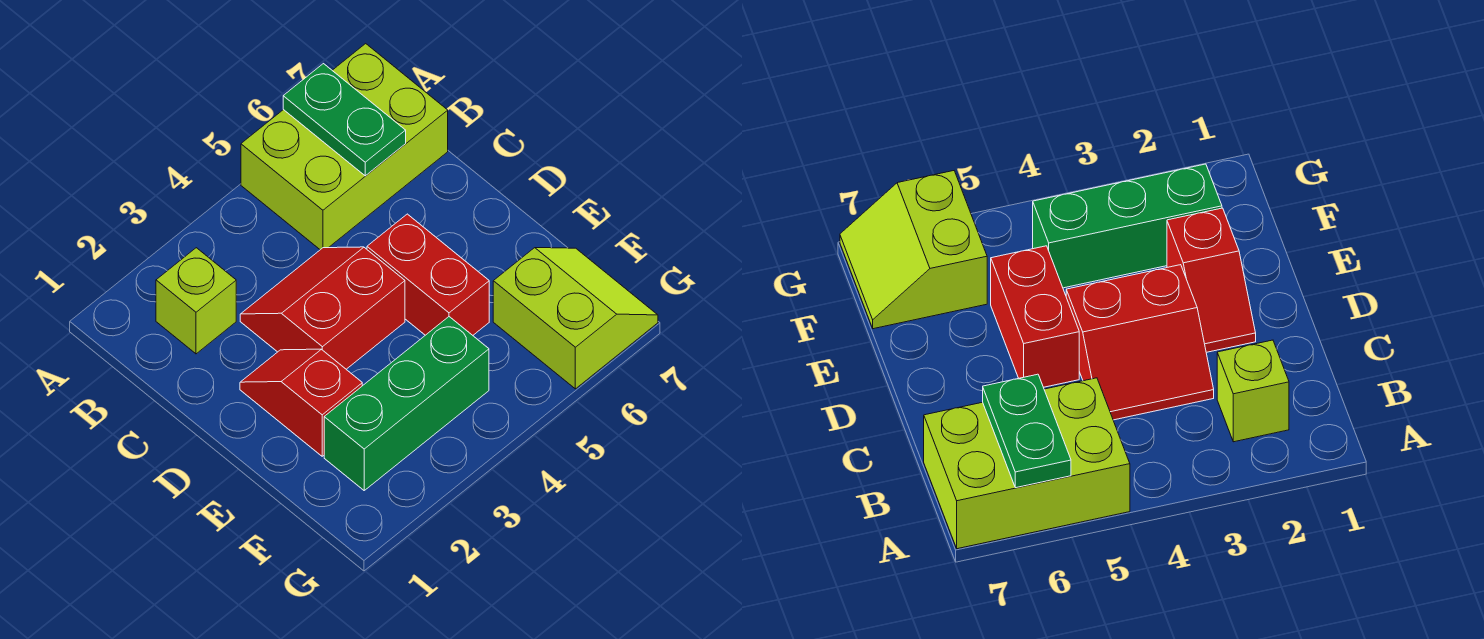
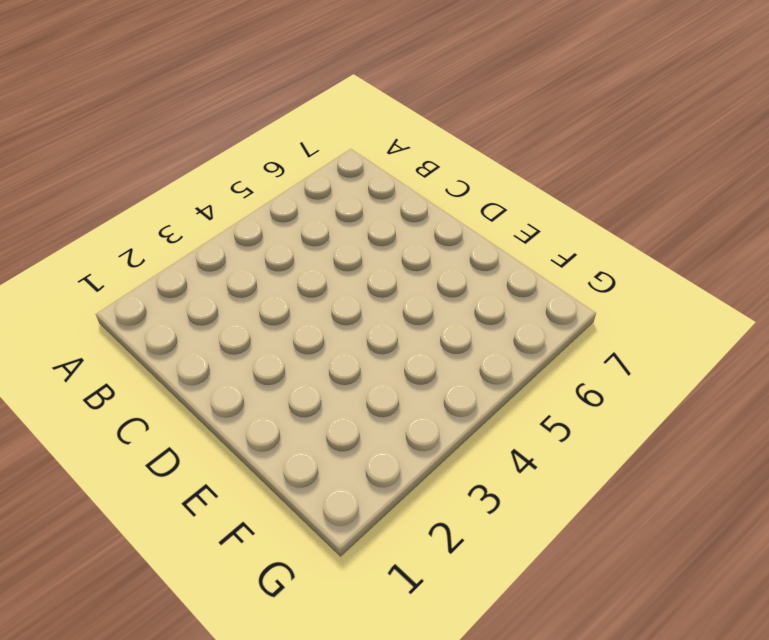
none -> lime 2x3 brick [241,44,448,250]
none -> lime 1x1 brick [156,248,236,354]

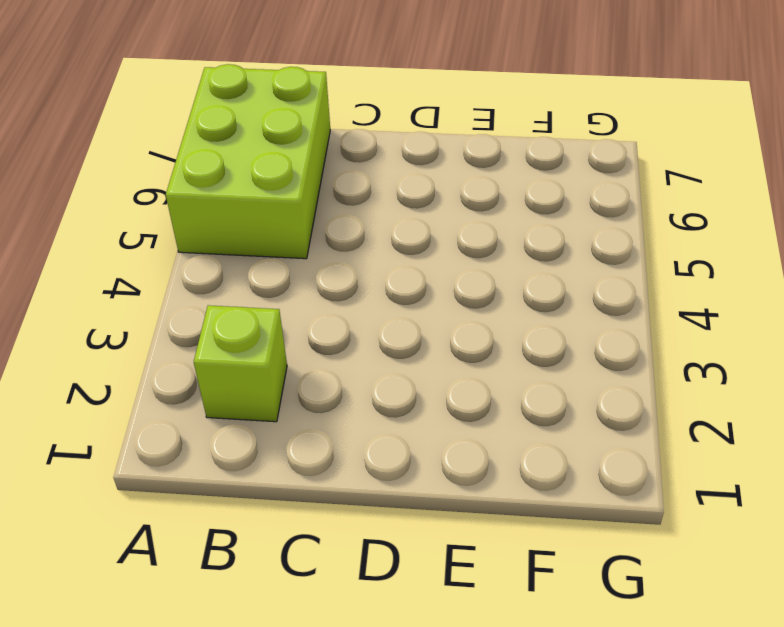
none -> red 2x2 slope [240,247,405,369]
none -> red 1x2 slope [240,349,362,456]

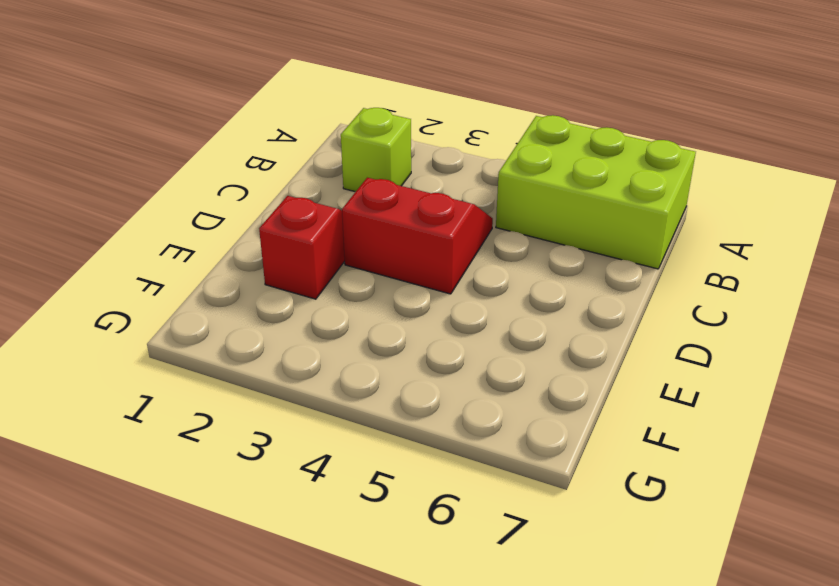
none -> red 1x2 brick [367,214,489,335]
none -> green 1x3 brick [324,317,489,490]

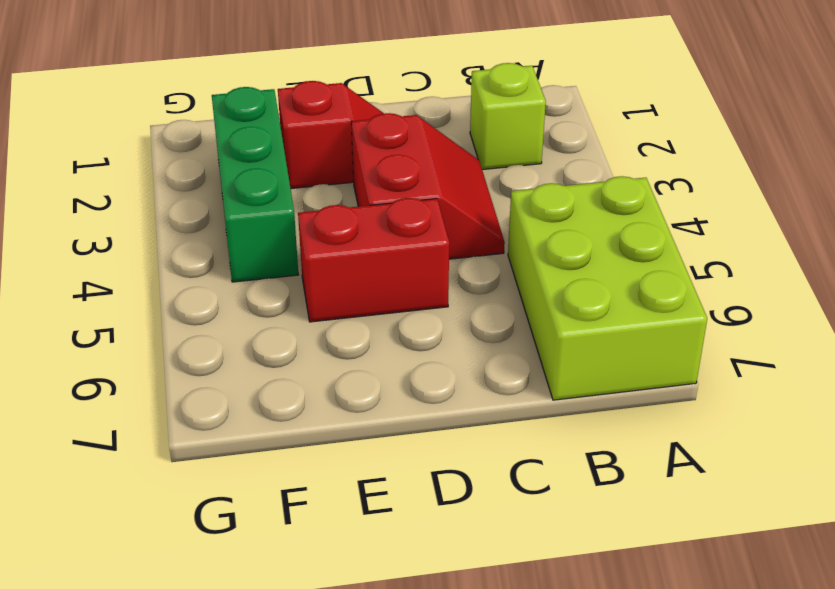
none -> lime 2x2 slope [493,248,658,389]
none -> green 1x2 plate [283,64,406,176]

